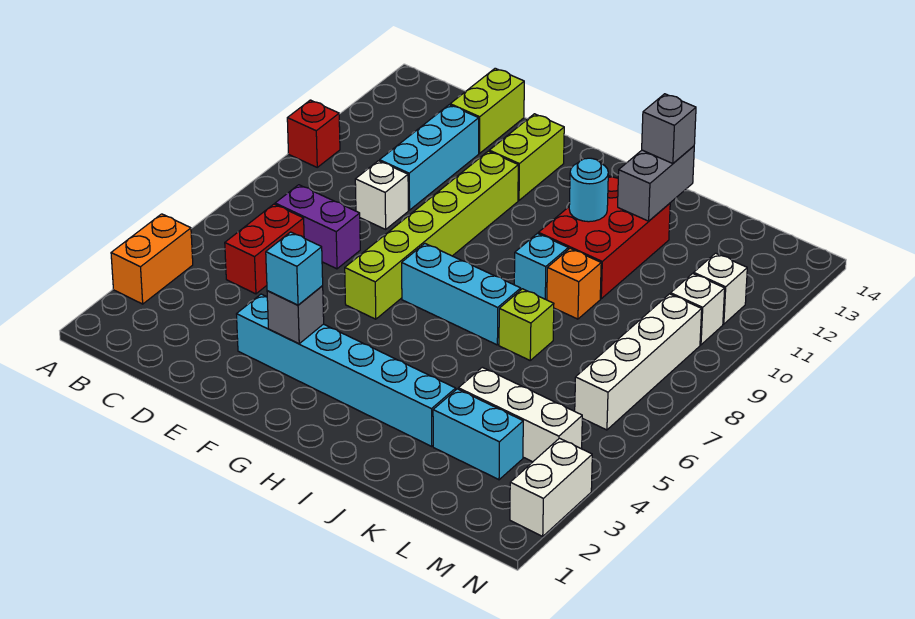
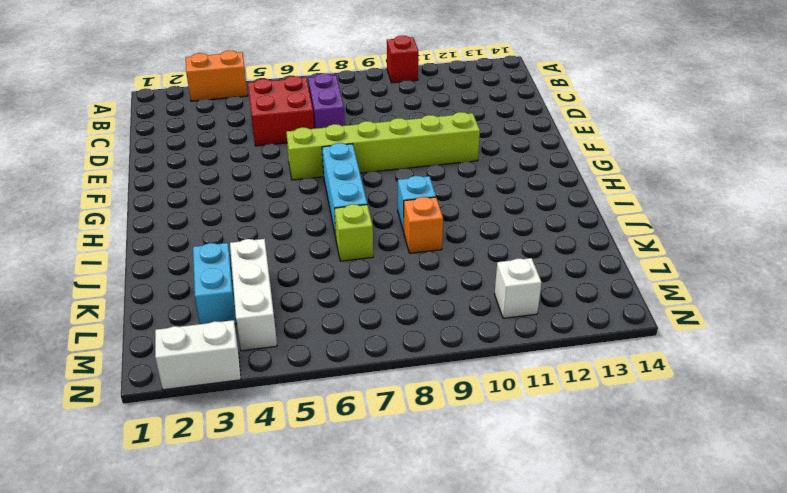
red 2x2 brick [248,76,314,146] -> red 1x2 brick [225,204,304,294]
none -> white 1x1 brick [355,161,408,229]
none -> cyan 1x3 brick [380,105,479,210]
none -> lime 1x2 brick [450,68,524,153]

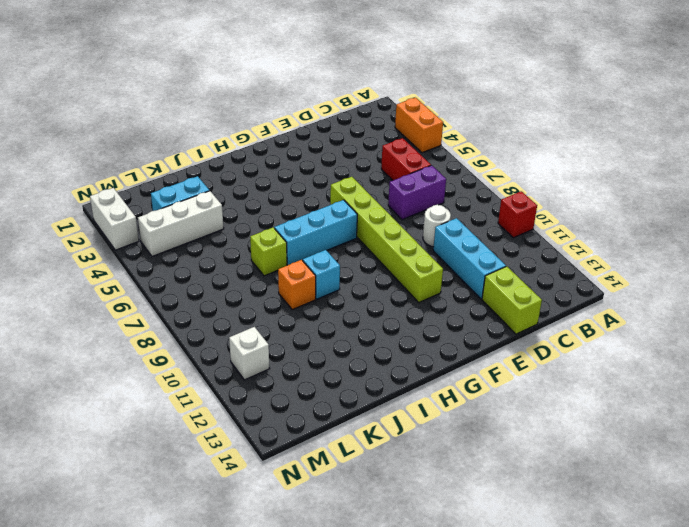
white 1x1 round brick [423,205,451,247] -> white 1x1 brick [355,161,408,229]
none -> cyan 1x6 brick [237,294,456,446]
none -> lime 1x2 brick [489,114,564,200]
none -> red 2x3 brick [538,176,670,299]

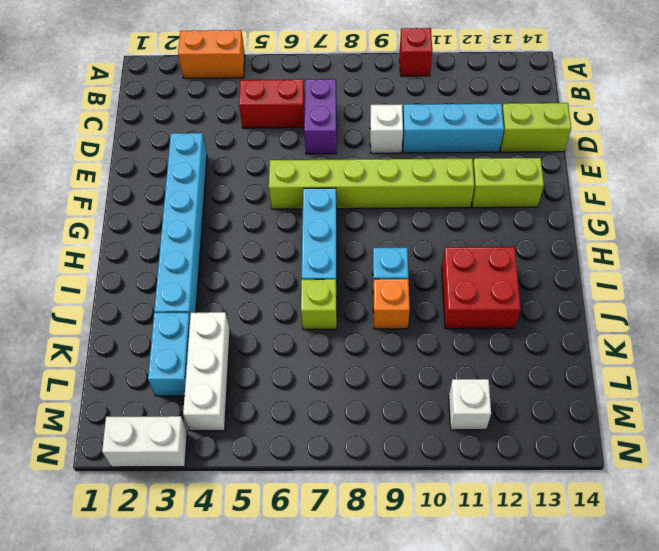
red 2x2 brick [442,247,521,329] -> red 2x3 brick [538,176,670,299]
none -> white 1x4 brick [575,294,702,430]
none -> white 1x1 brick [671,273,725,345]
none -> grey 1x1 brick [267,286,324,344]

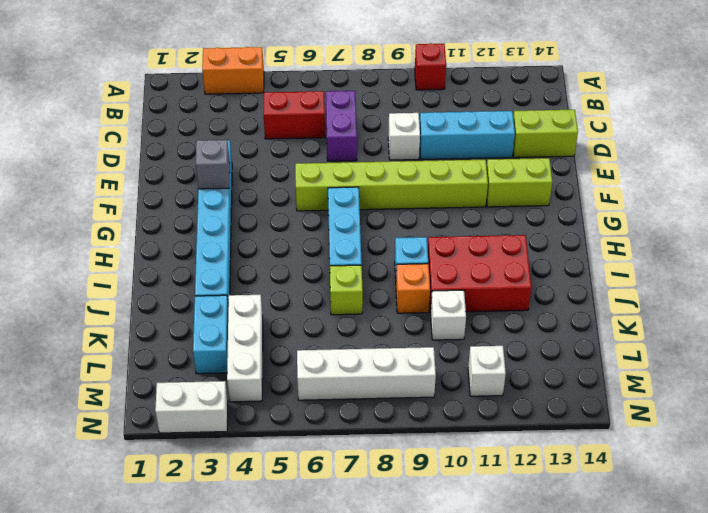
white 1x1 brick [430,290,466,340] -> white 1x1 brick moved to [671,273,725,345]
none -> cyan 1x1 round brick [569,158,608,222]
none -> grey 1x2 brick [618,146,694,221]
none -> cyan 1x1 brick [266,232,323,305]

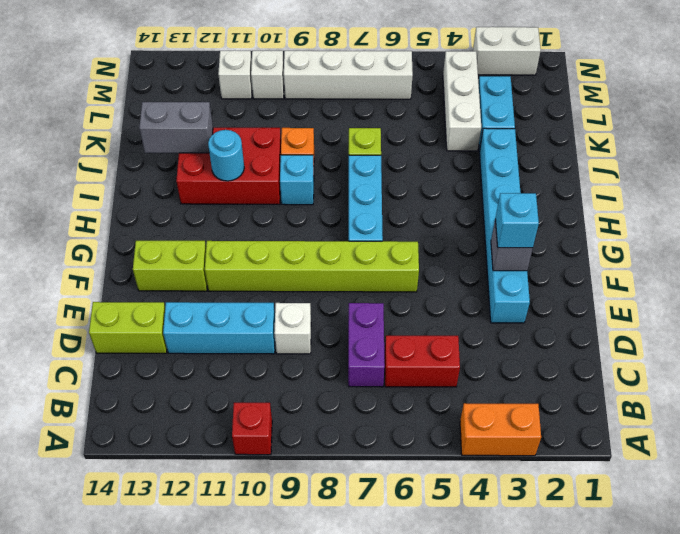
none -> grey 1x1 brick [642,94,696,164]

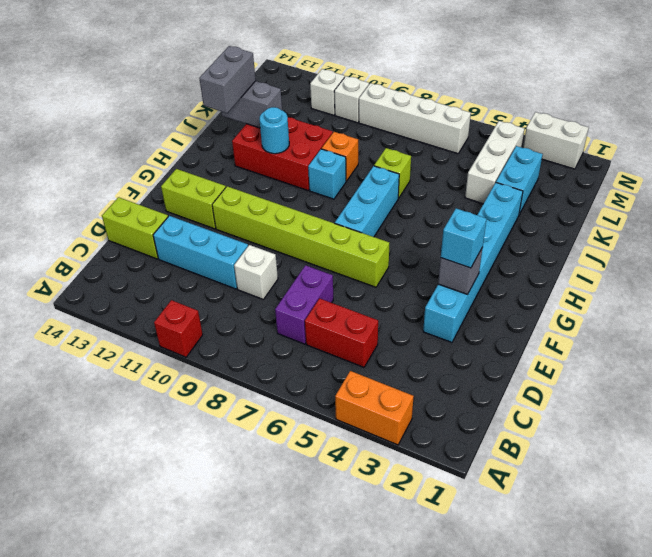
grey 1x2 brick [199,46,256,113] -> grey 1x1 brick [642,94,696,164]

